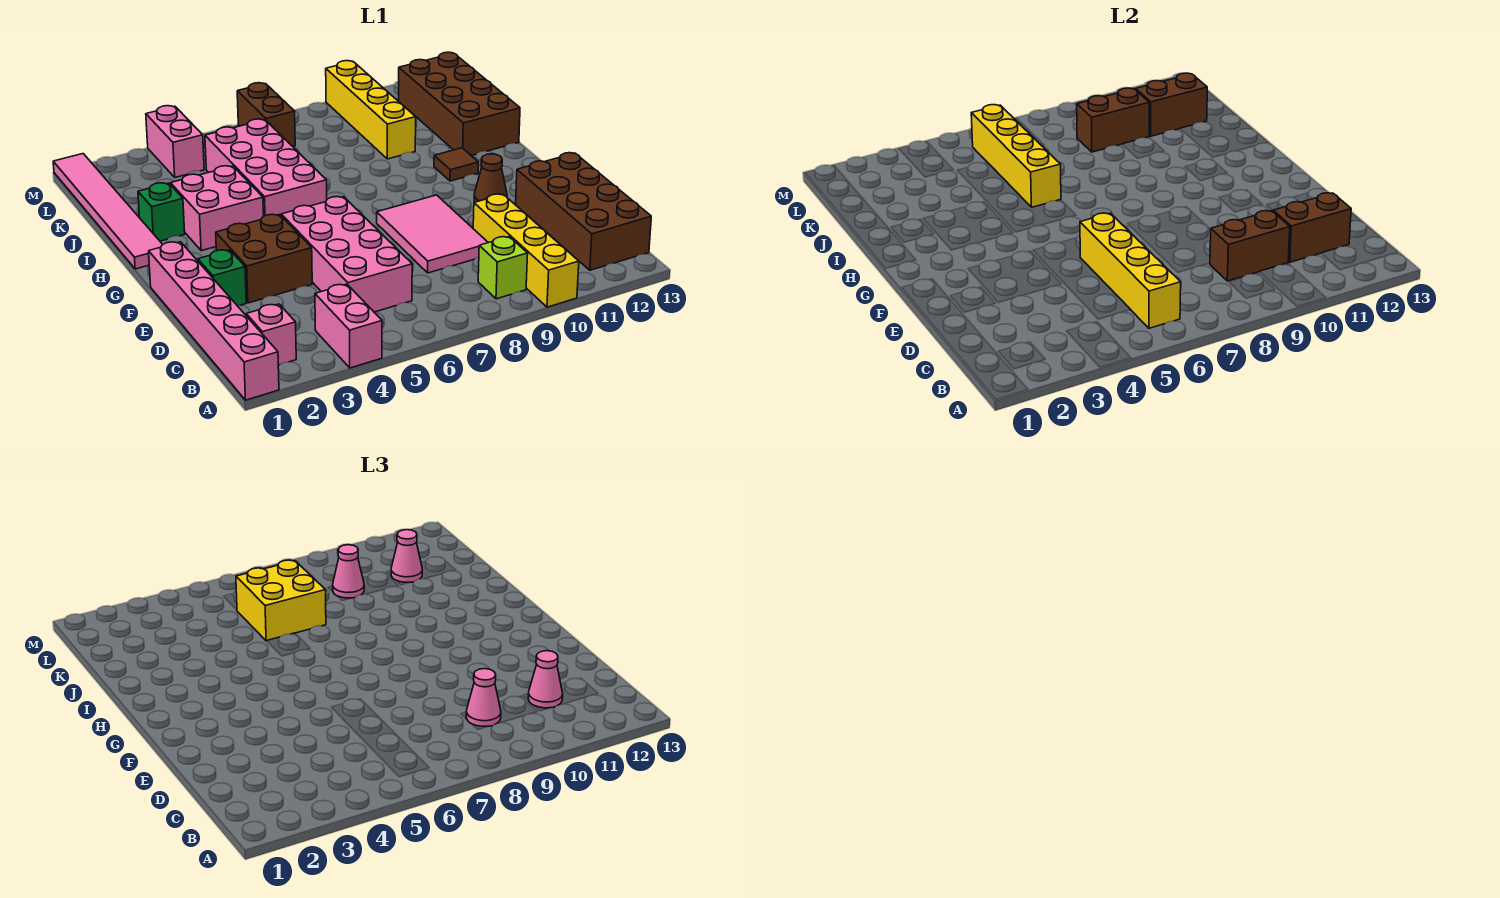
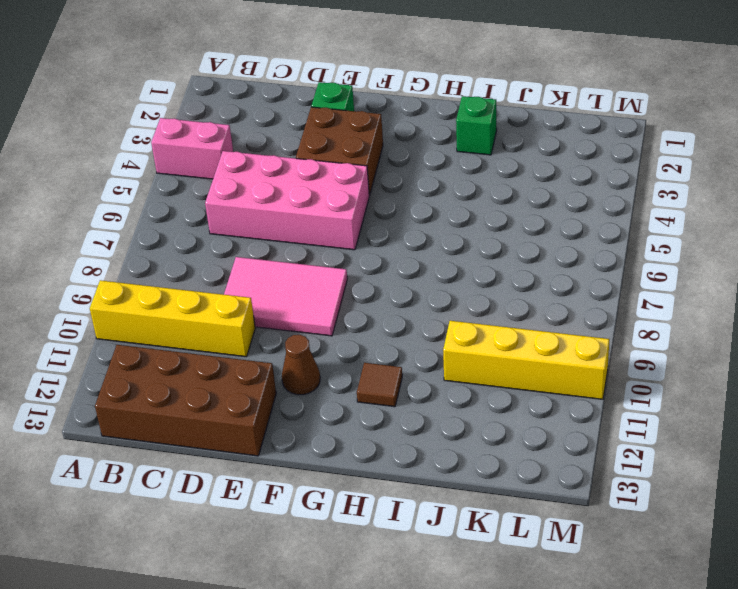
none -> pink 1x6 brick [149,242,279,400]
none -> pink 1x1 brick [246,304,296,365]
none -> lime 1x1 brick [478,237,528,299]
none -> pink 1x6 tile [53,154,163,269]

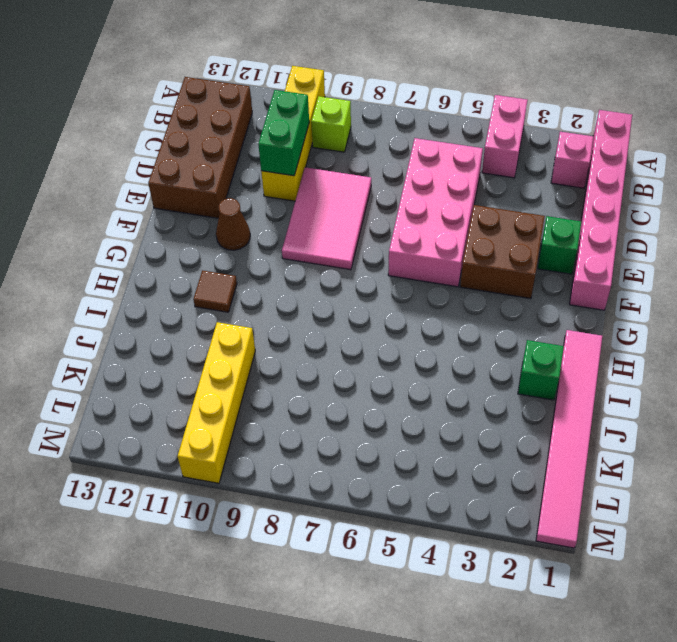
green 1x2 brick [258,90,309,176] -> brown 1x2 brick [1210,211,1290,281]
none -> pink 2x2 brick [171,166,264,251]
none -> pink 2x4 brick [205,119,327,216]
none -> brown 2x4 brick [399,52,520,155]
none -> pink 1x2 brick [146,106,204,178]

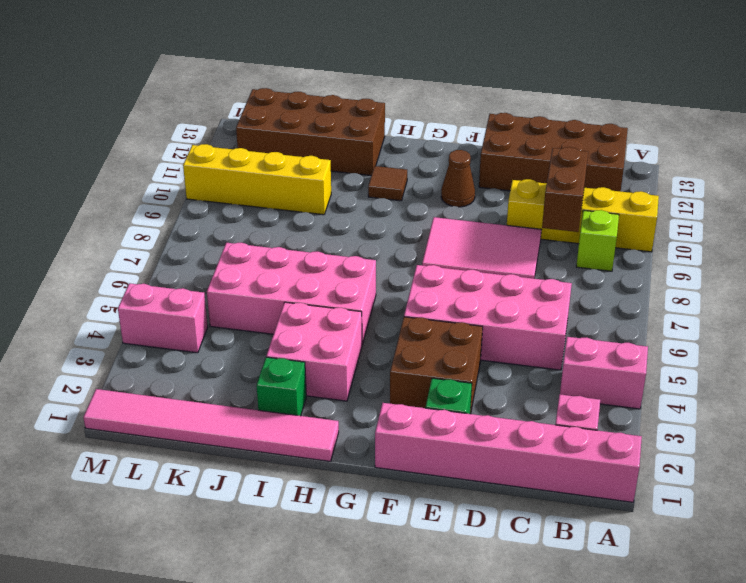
none -> brown 1x2 brick [237,83,295,146]
none -> yellow 1x4 brick [1080,213,1181,328]
none -> brown 1x2 brick [1273,193,1351,262]
none -> yellow 1x4 brick [971,105,1061,207]

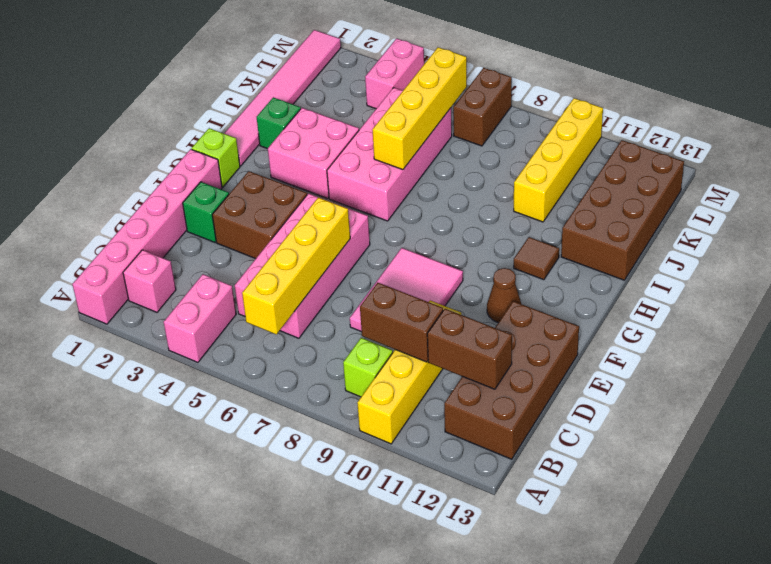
lime 1x1 brick [191,128,240,187] -> none
none -> brown 1x2 brick [1077,88,1149,152]
none -> brown 1x2 brick [1136,73,1207,136]
none -> pink 1x1 cone [466,669,501,726]
none -> pink 1x1 cone [528,651,563,708]

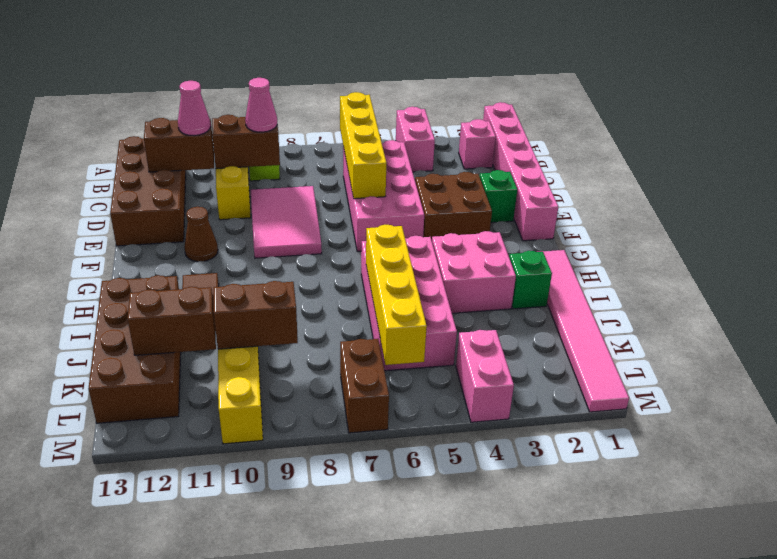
none -> yellow 2x2 brick [236,560,326,641]
none -> pink 1x1 cone [333,545,364,598]
none -> pink 1x1 cone [391,530,422,582]

